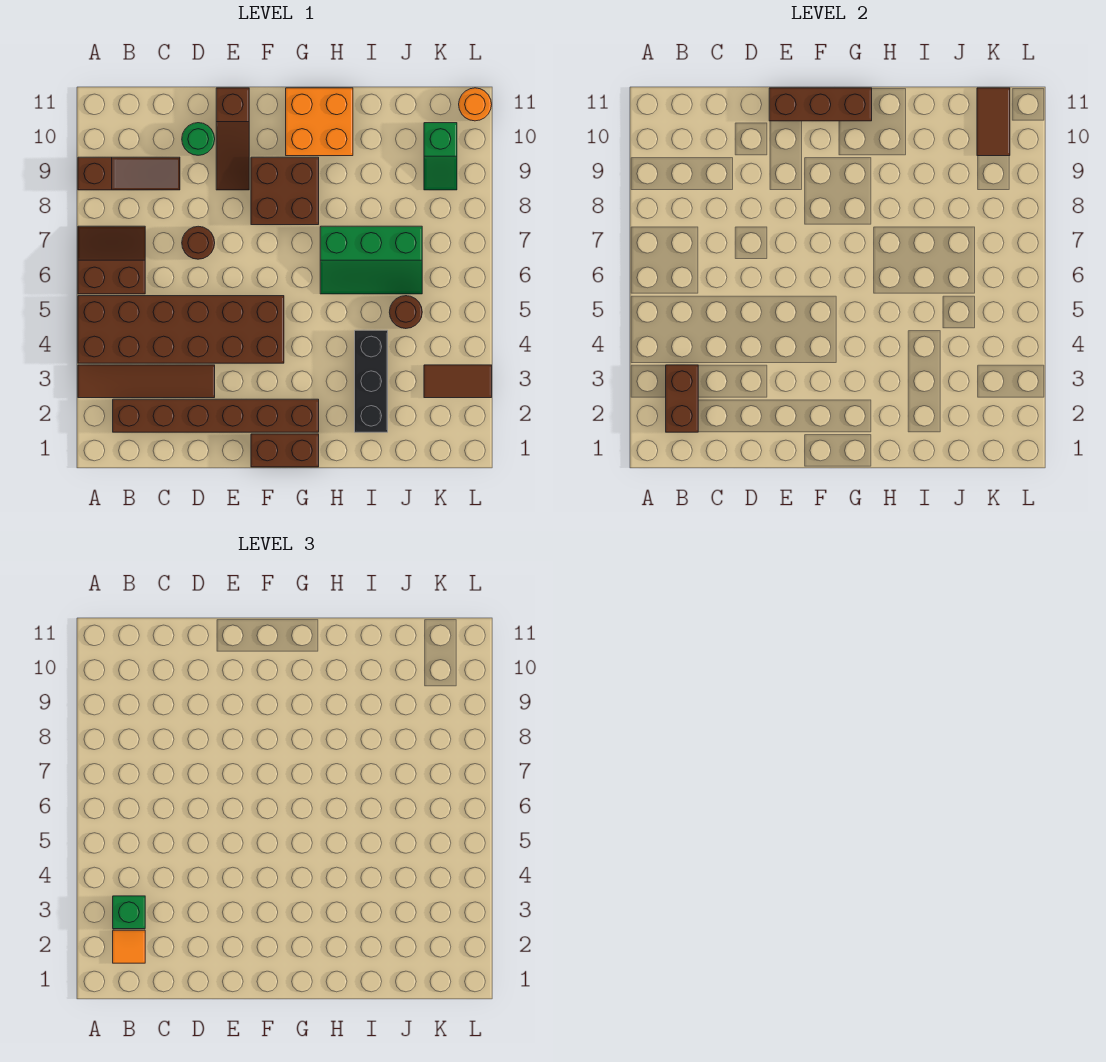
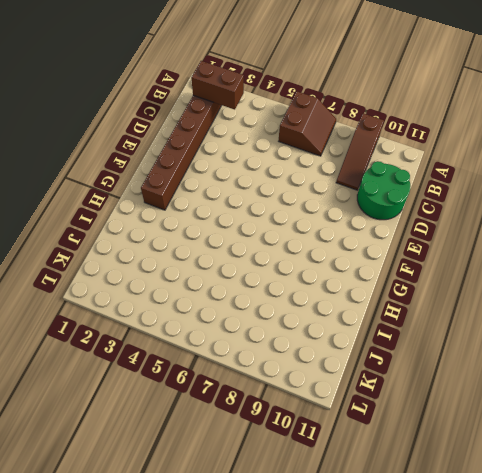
green 2x2 round brick [357,161,410,220] -> green 1x1 round brick [182,123,215,155]
none -> brown 1x4 tile [78,365,215,398]
none -> brown 2x6 brick [78,296,284,363]
none -> brown 1x1 round brick [182,226,215,259]

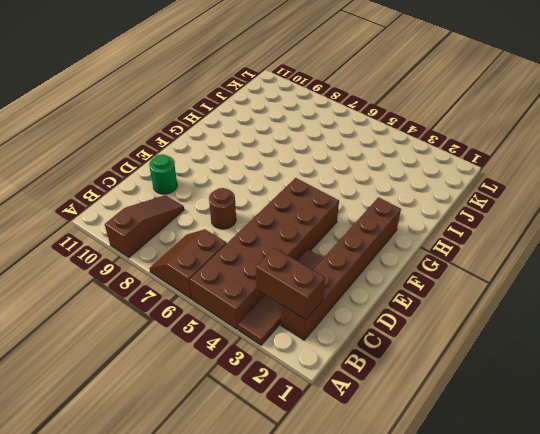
none -> brown 1x3 slope [216,88,249,190]
none -> brown 1x2 brick [251,434,319,467]
none -> brown 2x2 brick [251,157,319,225]

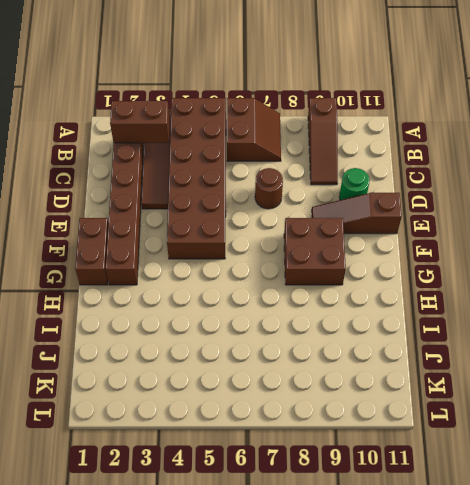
none -> orange 2x2 brick [286,88,353,156]
none -> green 2x3 slope [320,226,422,294]
none -> black 1x3 brick [355,330,388,432]

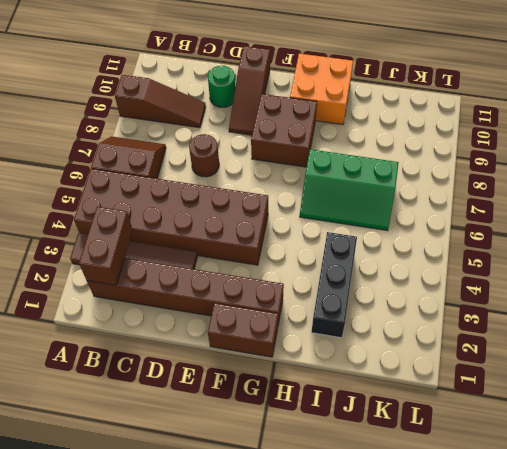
none -> brown 1x1 round brick [389,296,422,329]
none -> brown 1x2 tile [424,365,492,398]
none -> green 1x2 slope [424,123,457,190]

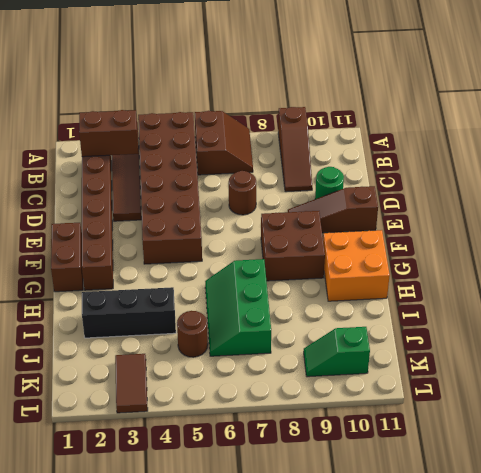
none -> orange 1x1 round brick [459,88,492,121]
none -> brown 1x3 brick [769,88,872,121]
none -> brown 1x2 tile [977,88,1010,156]

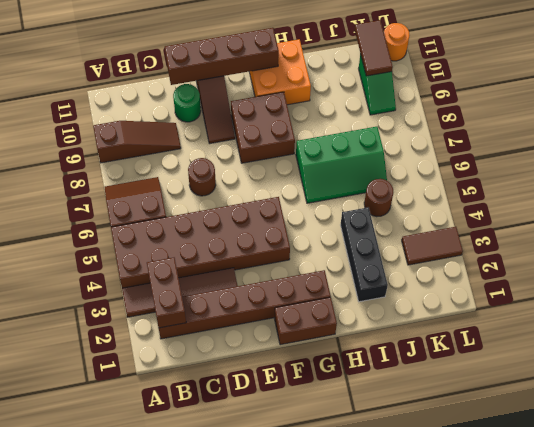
brown 1x4 brick [165,28,279,85] -> brown 1x3 brick [769,88,872,121]
none -> orange 1x1 tile [113,930,145,963]
none -> green 1x1 brick [113,896,145,929]

